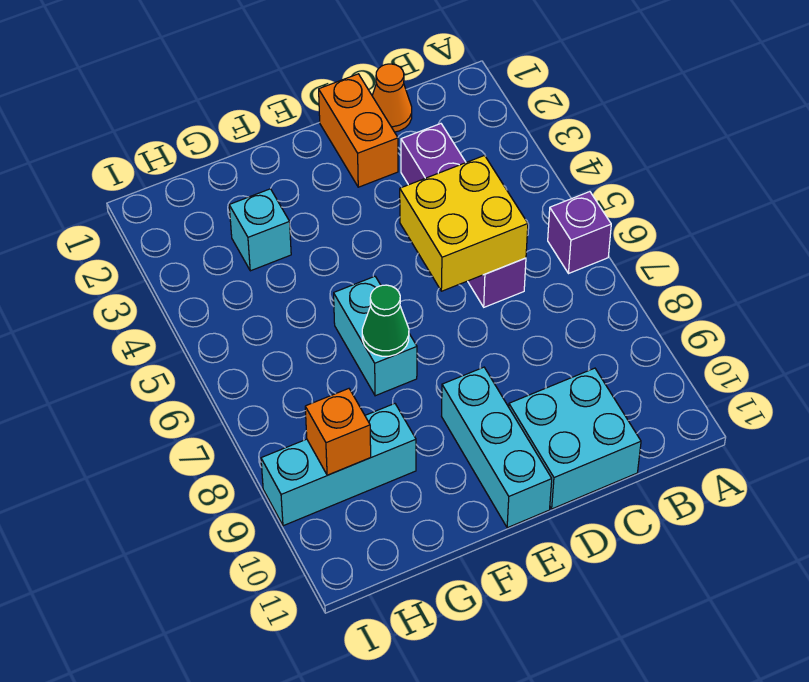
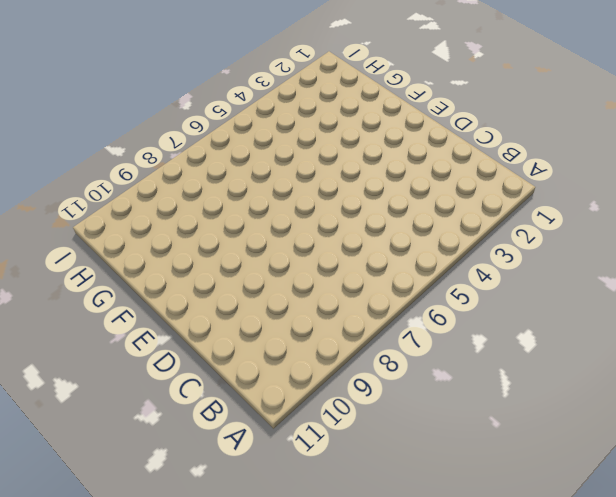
none -> purple 1x1 brick [548,192,611,273]
none -> orange 1x1 cone [372,64,412,132]
none -> purple 1x4 brick [401,124,526,307]

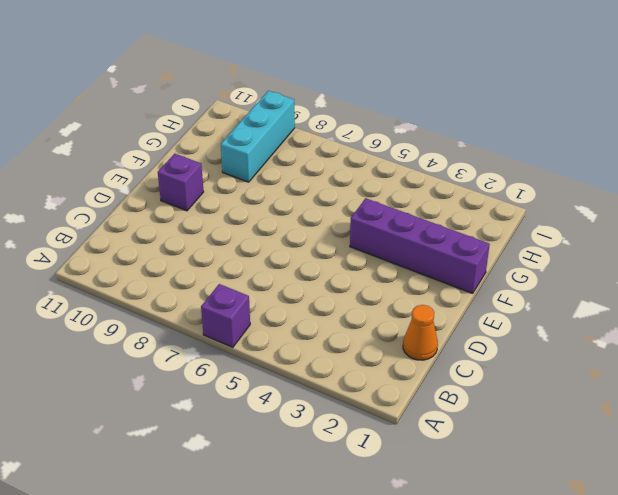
purple 1x1 brick [158,154,204,211] -> cyan 1x3 brick [442,367,552,528]
purple 1x4 brick [350,198,490,293] -> purple 1x4 brick moved to [401,124,526,307]
none -> cyan 2x2 brick [509,368,641,509]
none -> orange 1x2 brick [319,74,398,187]
none -> cyan 1x2 brick [334,276,417,396]

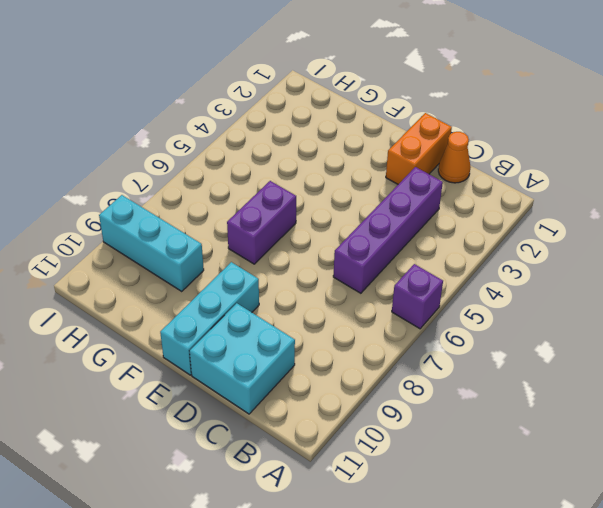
purple 1x2 brick [227,181,296,264] -> cyan 1x2 brick [334,276,417,396]
none -> cyan 1x1 brick [229,189,291,271]
none -> yellow 2x2 brick [400,156,528,291]
none -> green 1x1 cone [362,285,409,356]

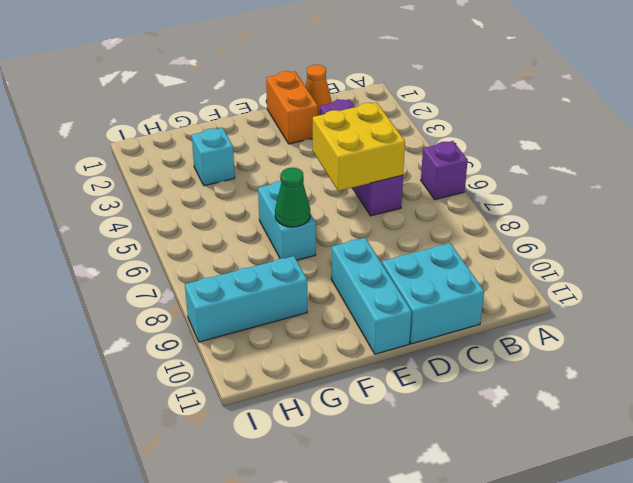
none -> orange 1x1 brick [305,389,371,475]

